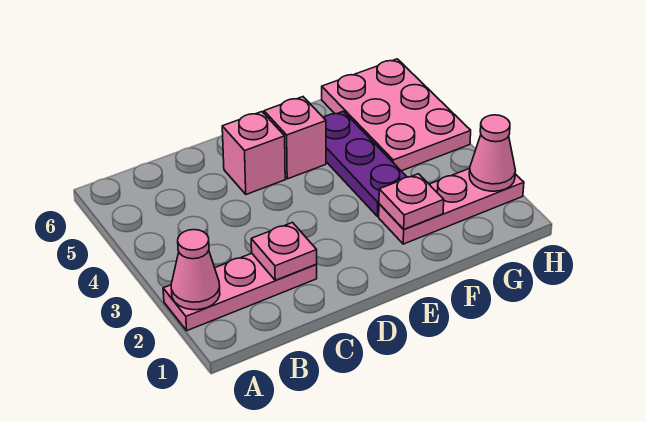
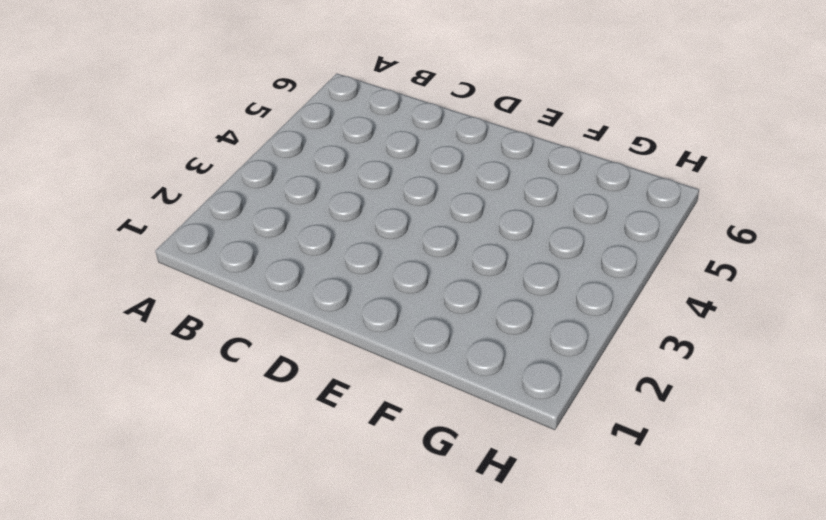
none -> pink 1x3 plate [163,253,317,331]
none -> pink 1x1 brick [222,112,285,194]

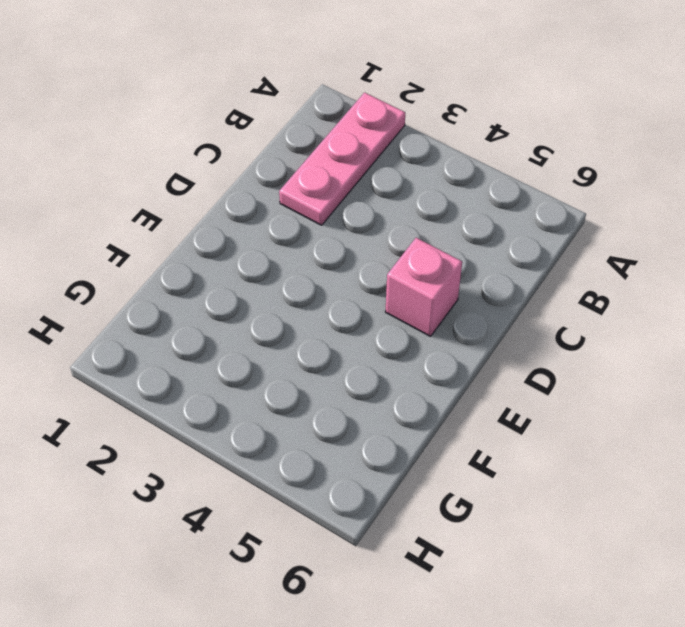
none -> pink 1x1 brick [264,97,326,179]
none -> pink 1x3 plate [379,168,524,244]

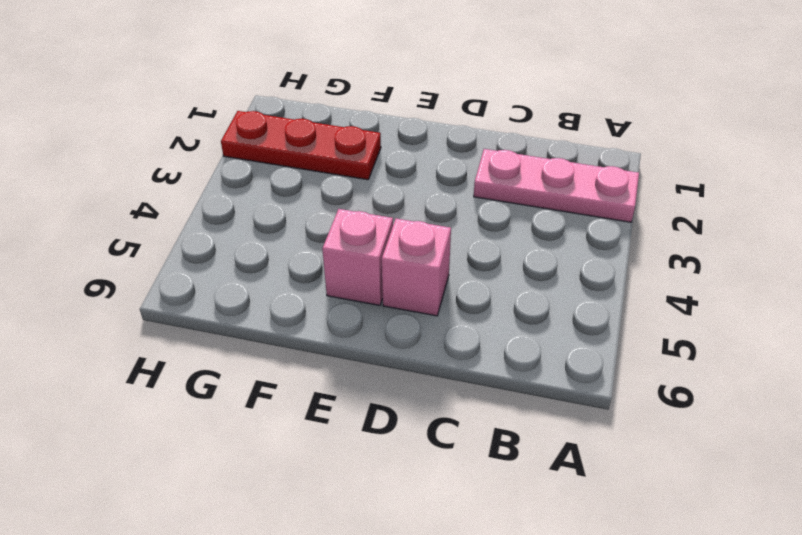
red 1x3 plate [221,111,381,180] -> pink 1x3 plate [379,168,524,244]
none -> purple 1x3 plate [324,111,407,217]
none -> pink 2x3 plate [322,59,471,171]

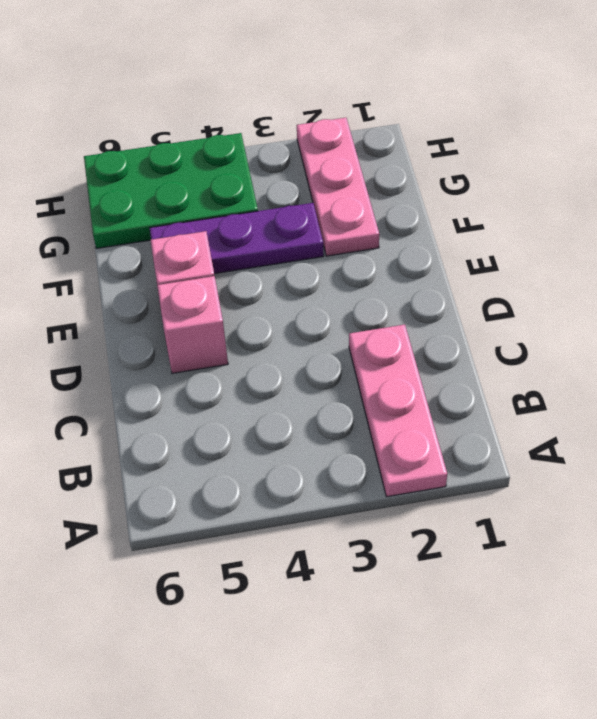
green 2x3 plate [84,133,258,248] -> pink 2x3 plate [322,59,471,171]
none -> pink 1x1 cone [171,230,220,310]
none -> pink 1x1 plate [251,223,317,280]

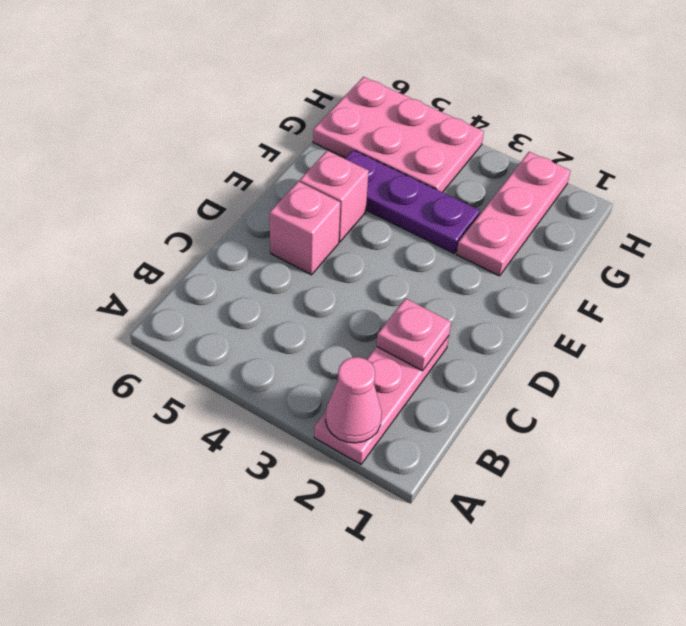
none -> pink 1x1 plate [379,174,444,229]
none -> pink 1x1 cone [469,115,516,191]

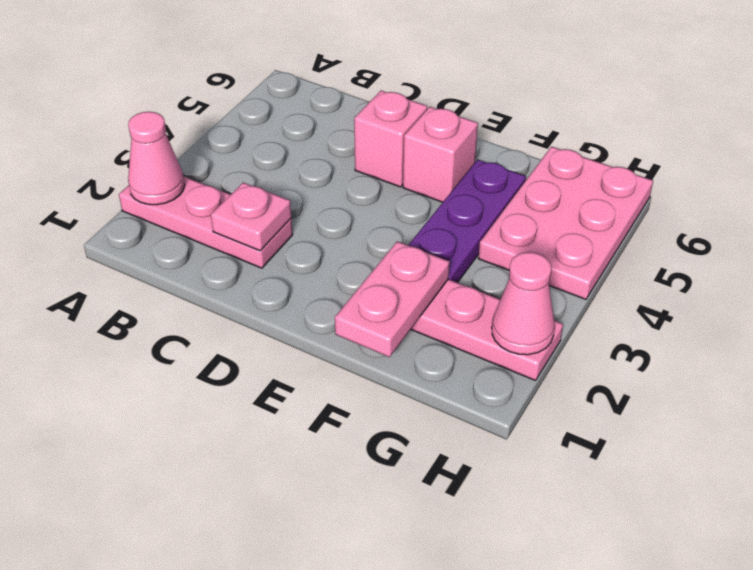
pink 1x2 plate [335,241,449,357] -> pink 1x1 plate [379,174,444,229]

